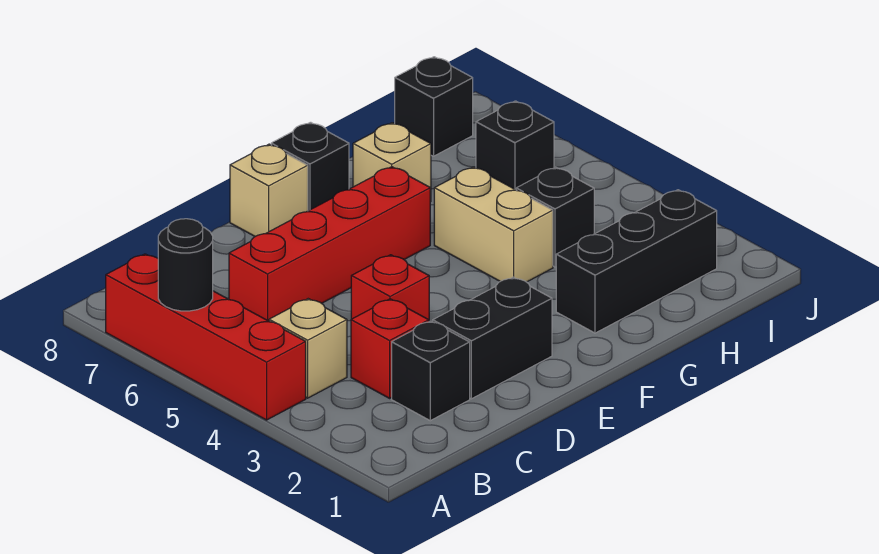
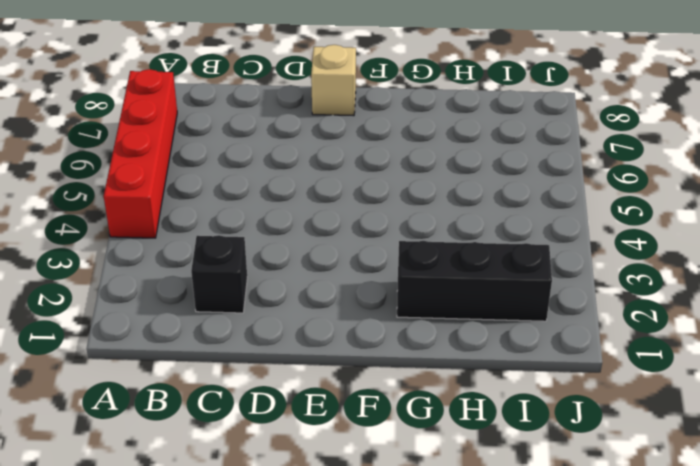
none -> tan 1x1 brick [269,299,347,398]
none -> red 1x1 brick [351,299,429,398]
none -> red 1x4 brick [229,167,430,321]

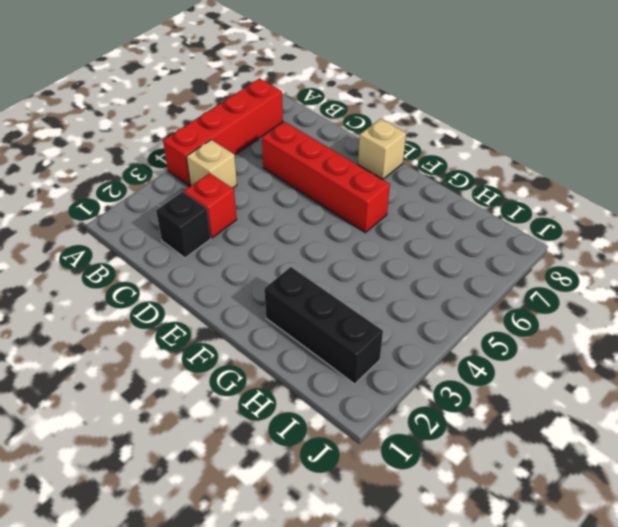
none -> black 1x2 brick [433,277,552,399]
none -> red 1x1 brick [351,255,429,320]
none -> black 1x1 brick [271,122,349,211]

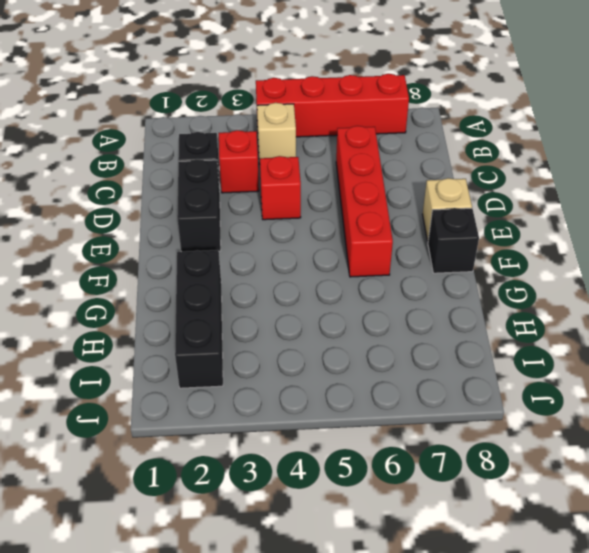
none -> tan 1x2 brick [434,167,553,282]
none -> tan 1x1 brick [353,123,431,202]
none -> black 1x1 brick [516,167,594,267]

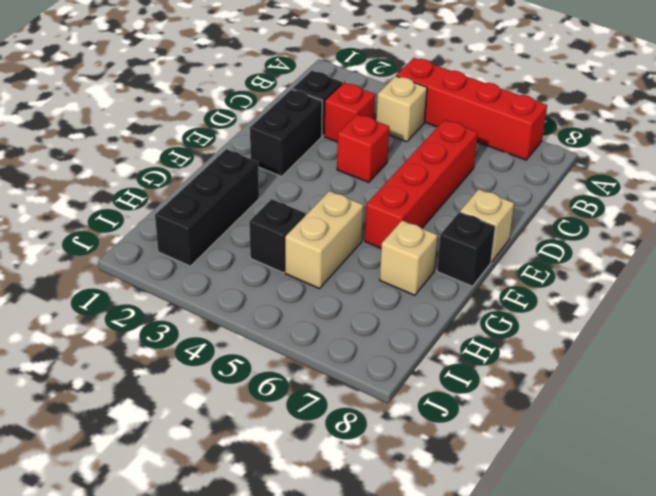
tan 1x2 brick [285,191,363,289] -> tan 1x2 brick turned to [434,167,553,282]
none -> black 1x1 brick [476,101,554,190]
none -> black 1x1 brick [395,57,473,156]
none -> black 1x1 round brick [158,219,213,311]

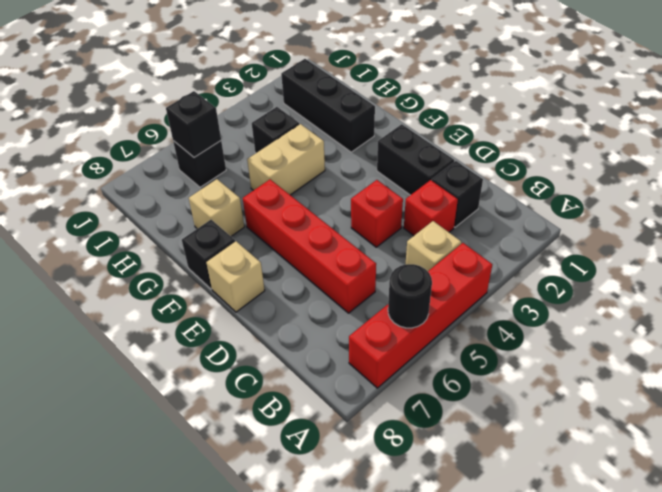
black 1x1 brick [166,91,221,157] -> black 1x1 brick moved to [395,57,473,156]

